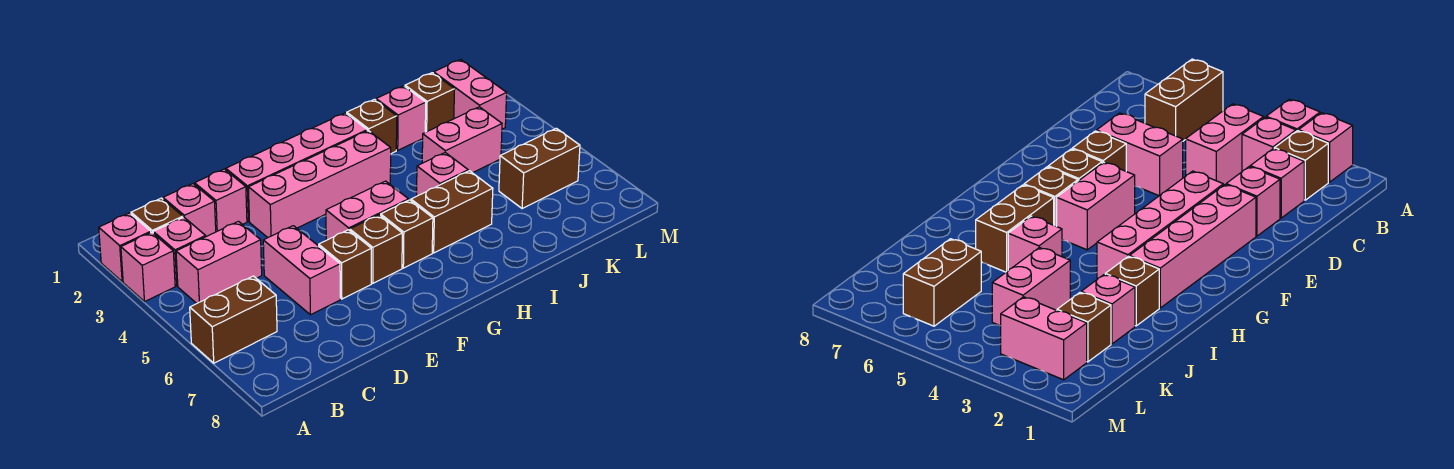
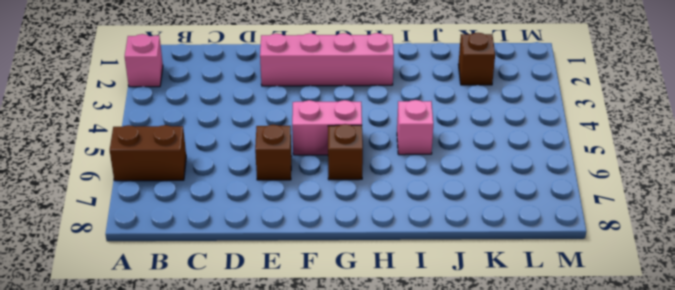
none -> pink 1x1 brick [121,232,175,301]
none -> brown 1x1 brick [131,198,183,233]
none -> pink 1x1 brick [153,217,206,286]

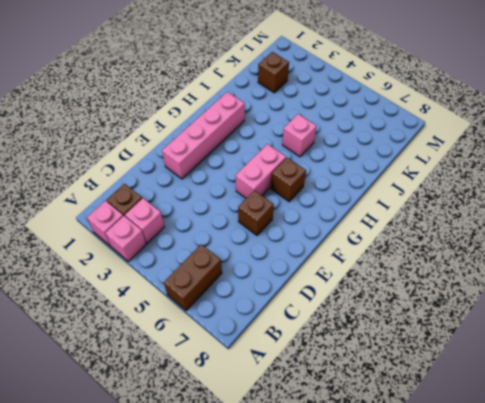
none -> pink 1x2 brick [176,221,262,303]
none -> pink 1x1 brick [163,184,216,237]
none -> pink 1x1 brick [195,169,247,232]

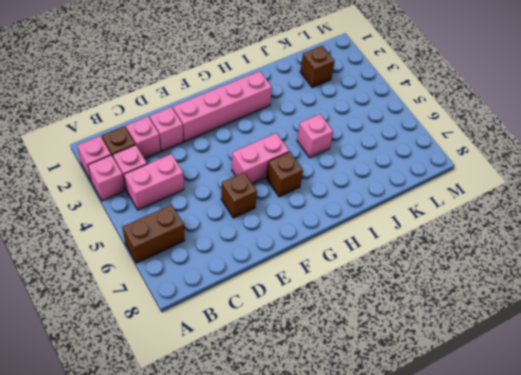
none -> pink 1x2 brick [263,226,340,315]
none -> pink 1x4 brick [248,131,391,238]
none -> brown 1x1 brick [350,215,402,283]

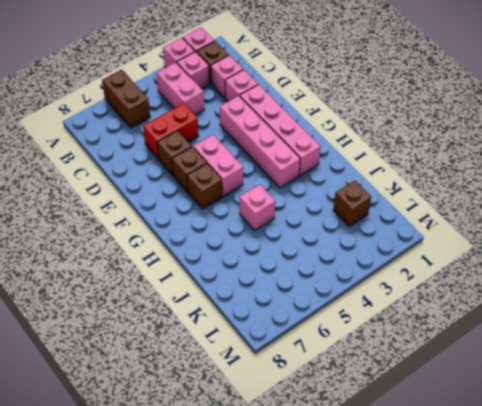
red 1x2 brick [143,103,199,159] -> pink 1x2 brick [263,226,340,315]
none -> brown 1x2 brick [411,171,493,253]
none -> brown 1x1 brick [347,99,397,154]
none -> pink 1x1 brick [376,86,426,150]

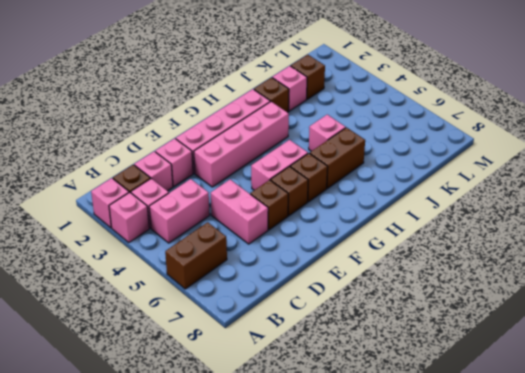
none -> pink 1x2 brick [422,107,502,173]
none -> brown 1x2 brick [499,128,580,209]
none -> pink 1x2 brick [434,59,507,129]

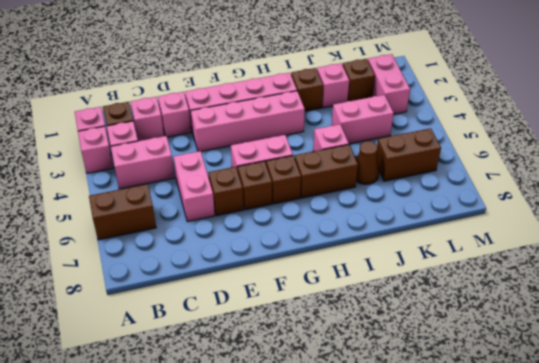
brown 1x1 cone [356,141,379,184] -> none

